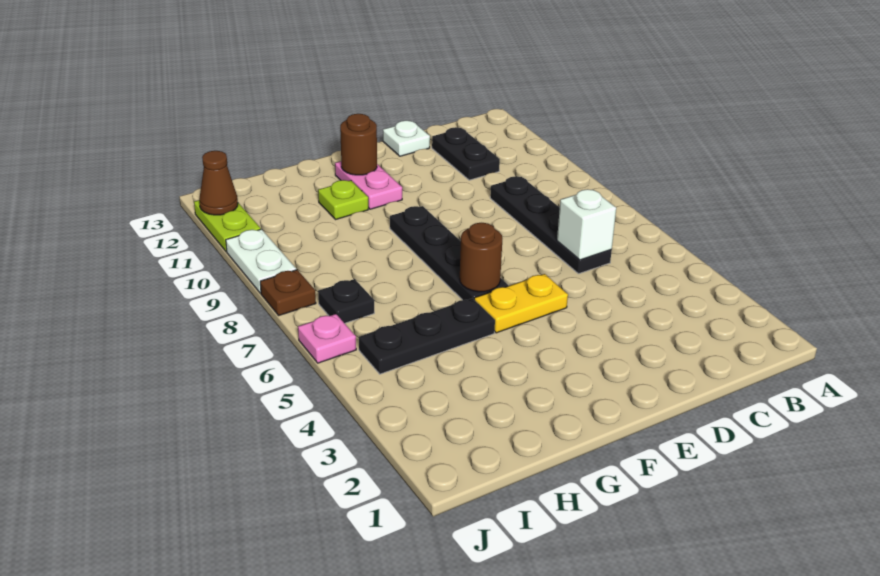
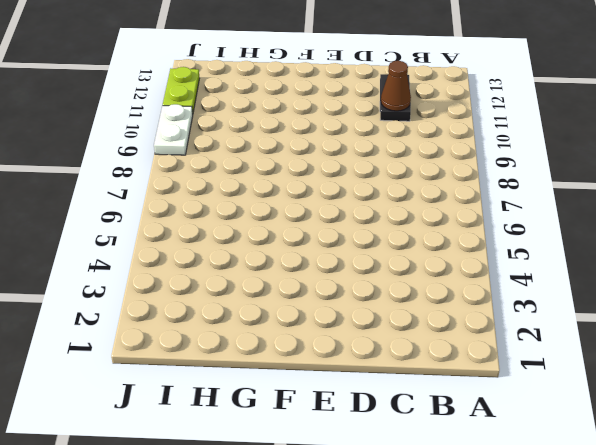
brown 1x1 cone [381,61,411,111] -> brown 1x1 cone moved to [199,151,238,215]
none -> black 1x4 plate [490,176,612,274]
none -> white 1x1 plate [383,121,430,156]
none -> yellow 1x2 plate [474,274,568,333]

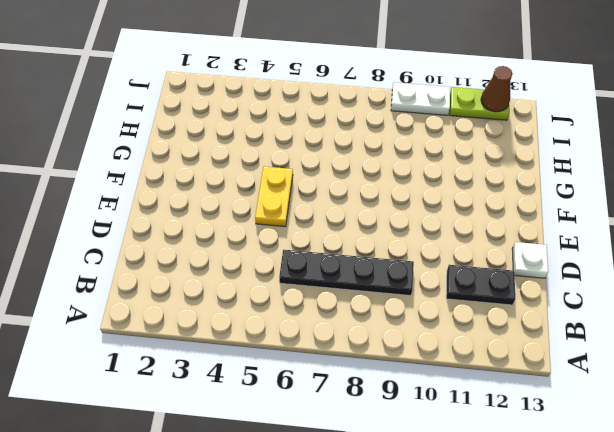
none -> black 1x4 plate [390,206,508,300]
none -> pink 1x2 plate [335,161,402,209]
none -> black 1x3 plate [359,298,495,374]

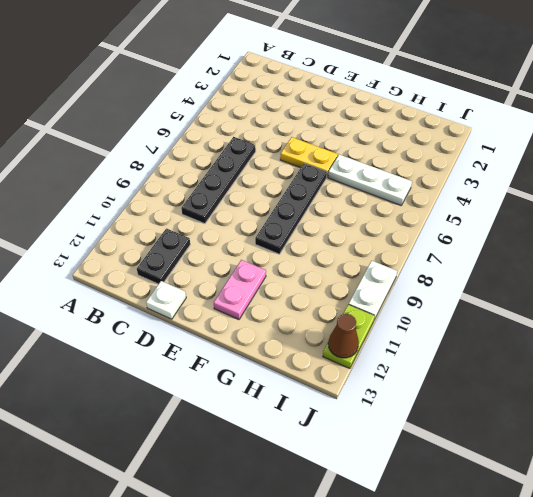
white 1x3 plate [328,155,412,205] -> black 1x3 plate [359,298,495,374]
none -> lime 1x1 plate [318,180,368,220]
none -> black 1x1 plate [318,279,374,323]
none -> pink 1x1 plate [298,314,356,363]

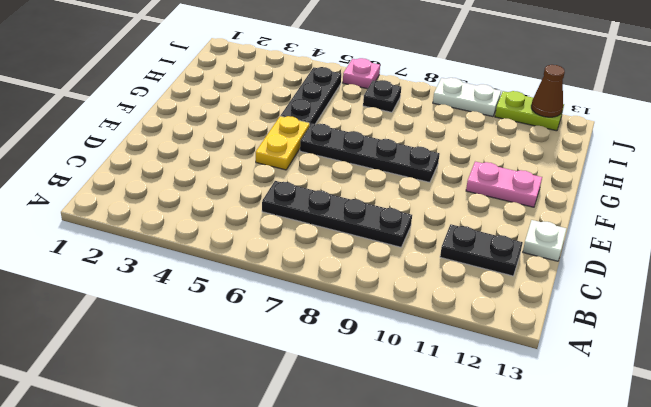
none -> lime 1x1 plate [318,180,368,220]
none -> brown 1x1 plate [260,270,316,315]
none -> white 1x1 brick [557,189,616,260]

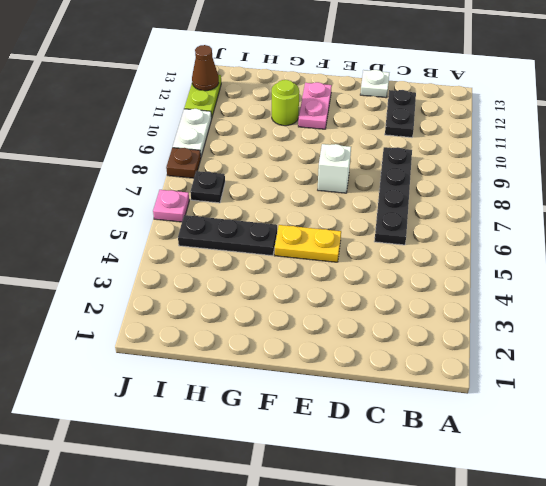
white 1x1 brick [318,144,351,193] -> white 1x1 brick moved to [557,189,616,260]
lime 1x1 round brick [272,80,299,126] -> lime 1x1 plate [318,180,368,220]
none -> black 1x4 plate [390,206,508,300]
none -> brown 1x1 round brick [460,223,502,292]
none -> brown 1x1 round brick [340,114,377,175]

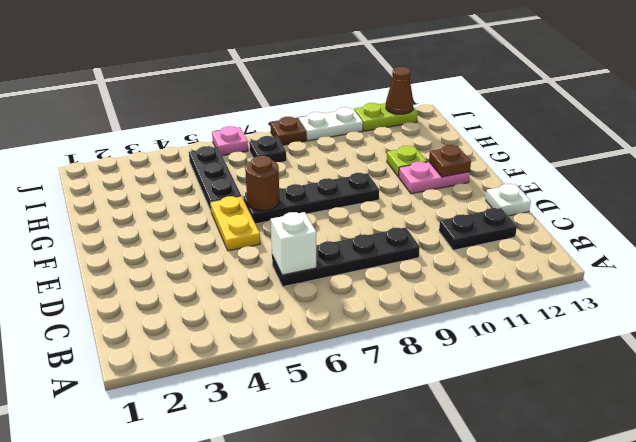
brown 1x1 plate [429,145,471,177] -> brown 1x1 round brick [340,114,377,175]

